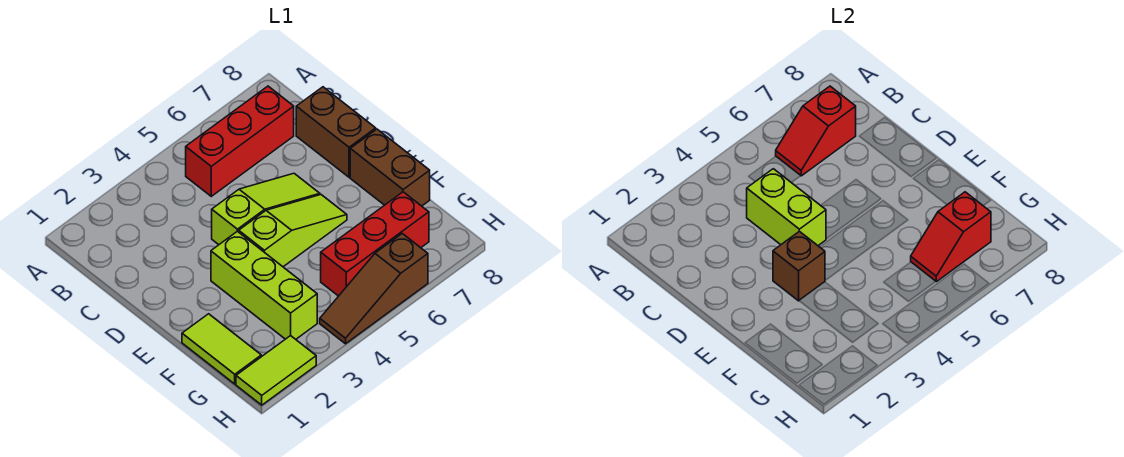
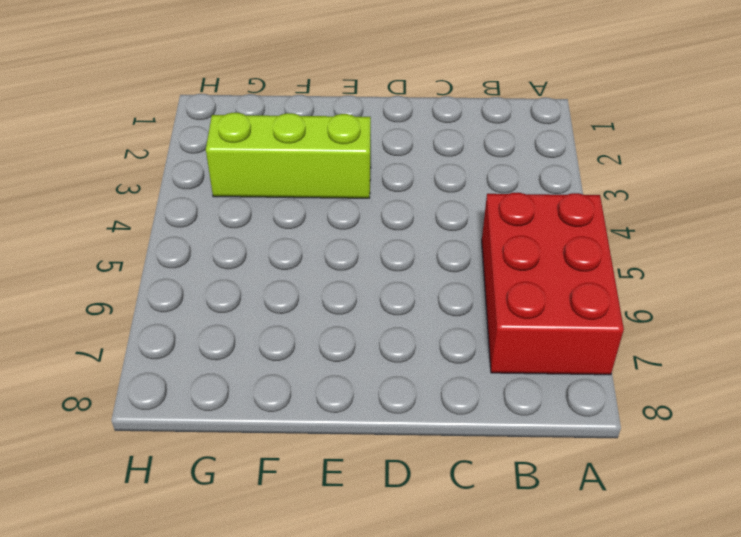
red 2x3 brick [482,193,624,375] -> red 1x3 brick [186,86,294,196]
none -> brown 1x2 brick [296,87,376,177]
none -> lime 1x3 slope [212,173,320,245]
none -> lime 1x3 slope [239,195,347,267]

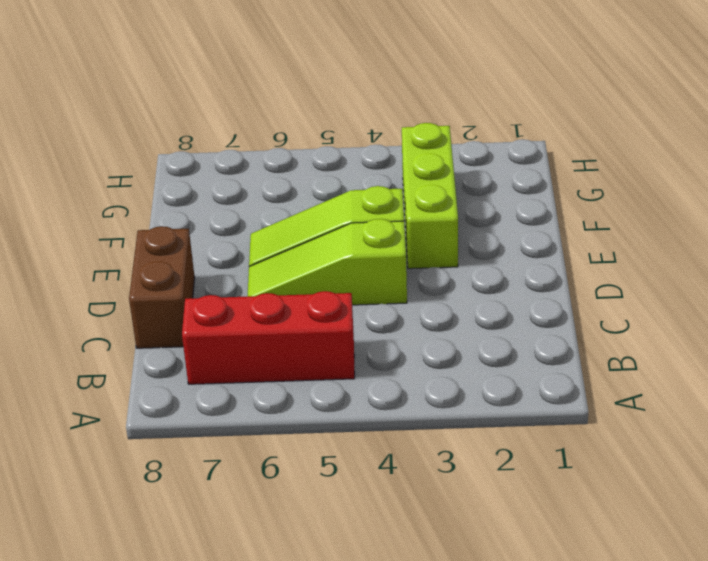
none -> brown 1x2 brick [350,129,430,206]
none -> lime 1x2 tile [182,314,261,384]
none -> red 1x3 brick [321,192,429,296]

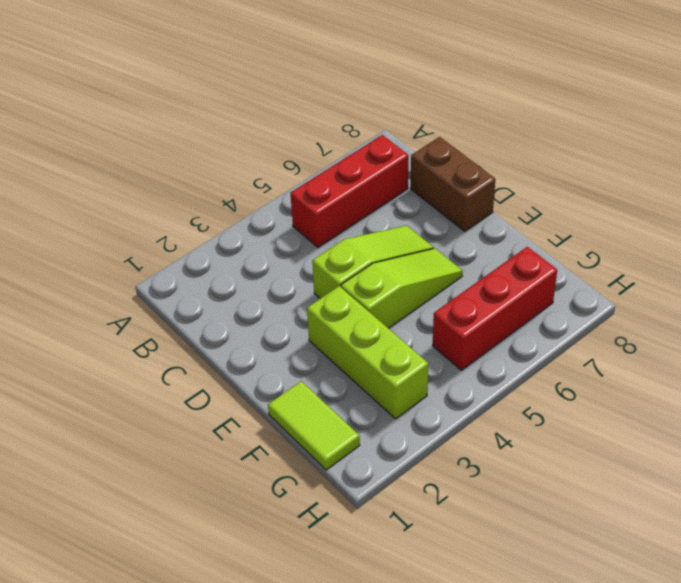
none -> brown 1x2 brick [350,129,430,206]
none -> lime 1x2 tile [236,336,316,405]
none -> brown 1x3 slope [320,234,428,344]

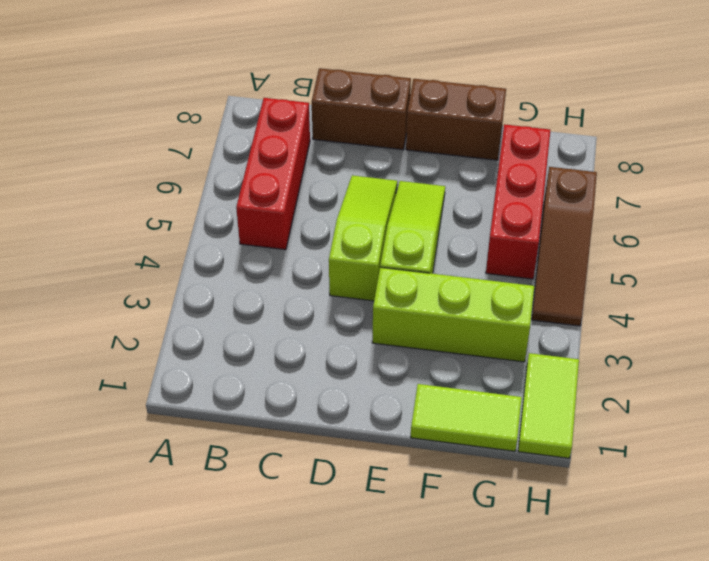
none -> red 1x2 slope [776,86,856,176]
none -> lime 1x2 brick [747,169,826,245]
none -> brown 1x1 brick [773,231,825,301]

